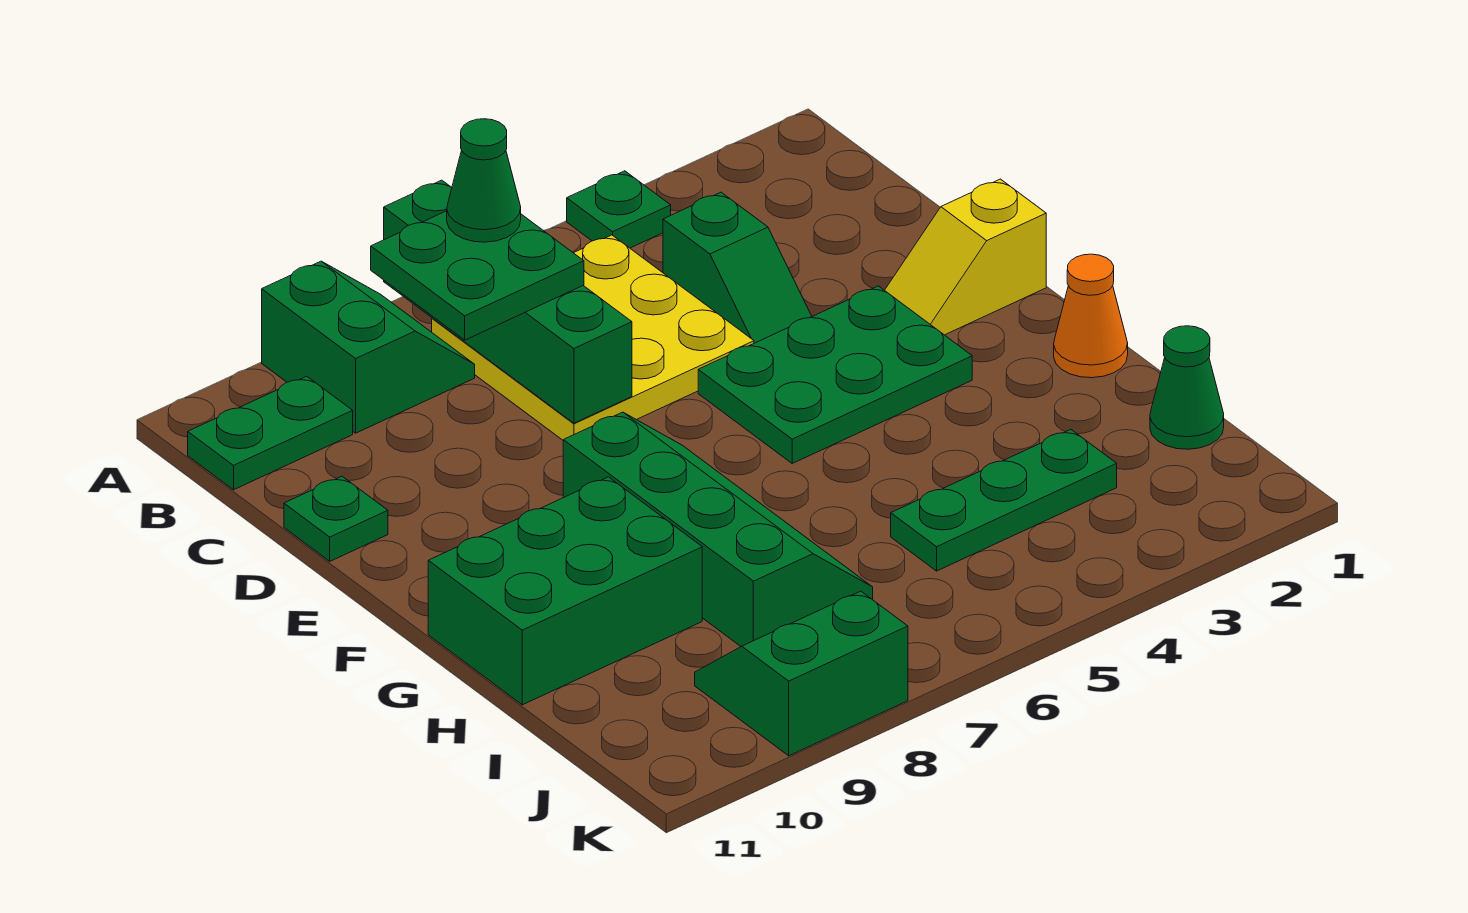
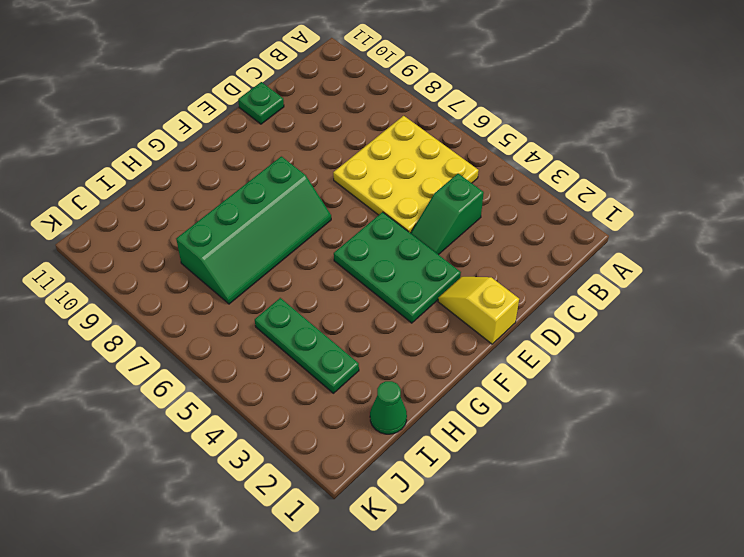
none -> green 1x1 plate [567,171,671,248]
none -> green 2x2 slope [262,261,475,433]
none -> green 1x2 plate [188,376,353,490]

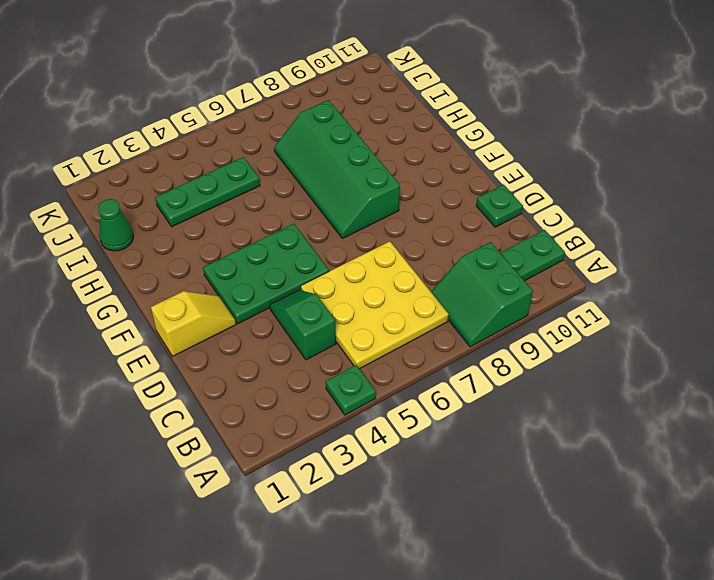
none -> orange 1x1 cone [1054,254,1128,378]
none -> green 2x3 brick [428,477,702,705]
none -> green 2x2 slope [695,591,908,756]

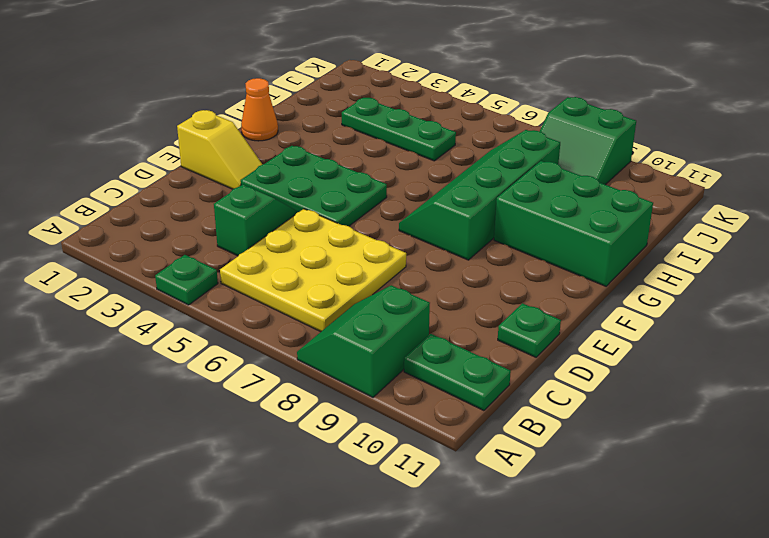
none -> green 1x1 cone [1150,326,1224,449]
none -> green 1x4 brick [384,180,632,423]
none -> green 2x2 plate [371,211,584,340]

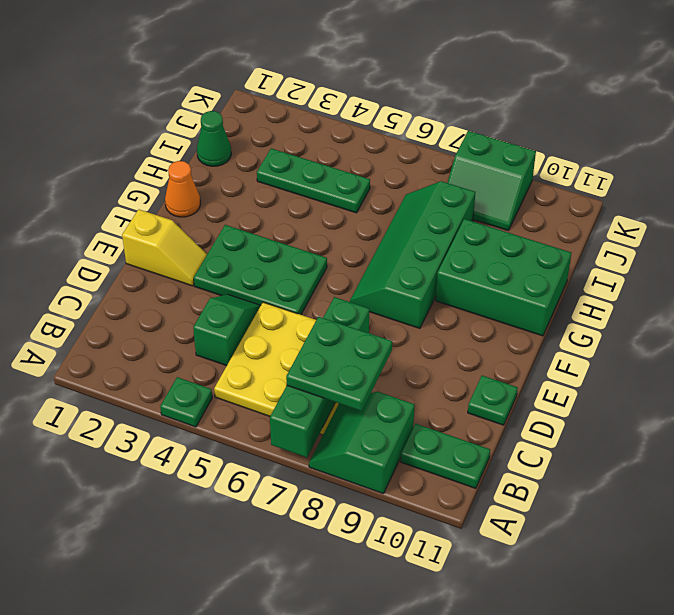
none -> green 1x1 cone [447,119,521,242]

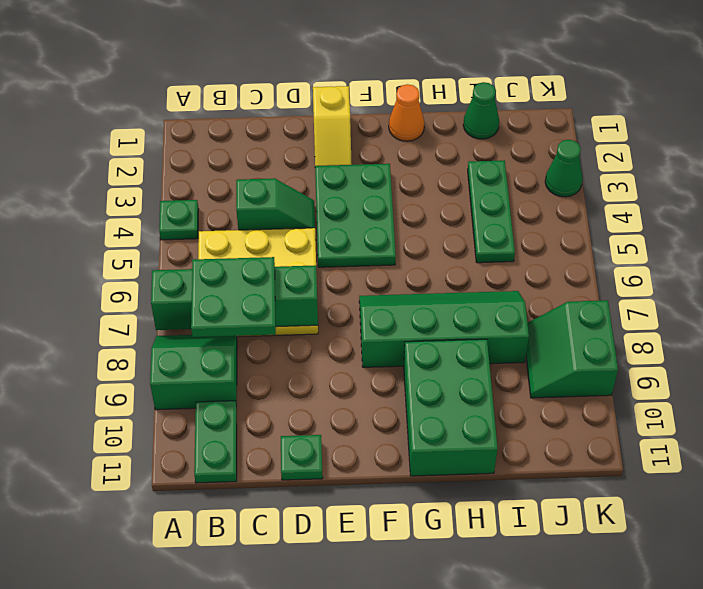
green 1x1 cone [545,140,582,197] -> green 1x1 cone moved to [447,119,521,242]

